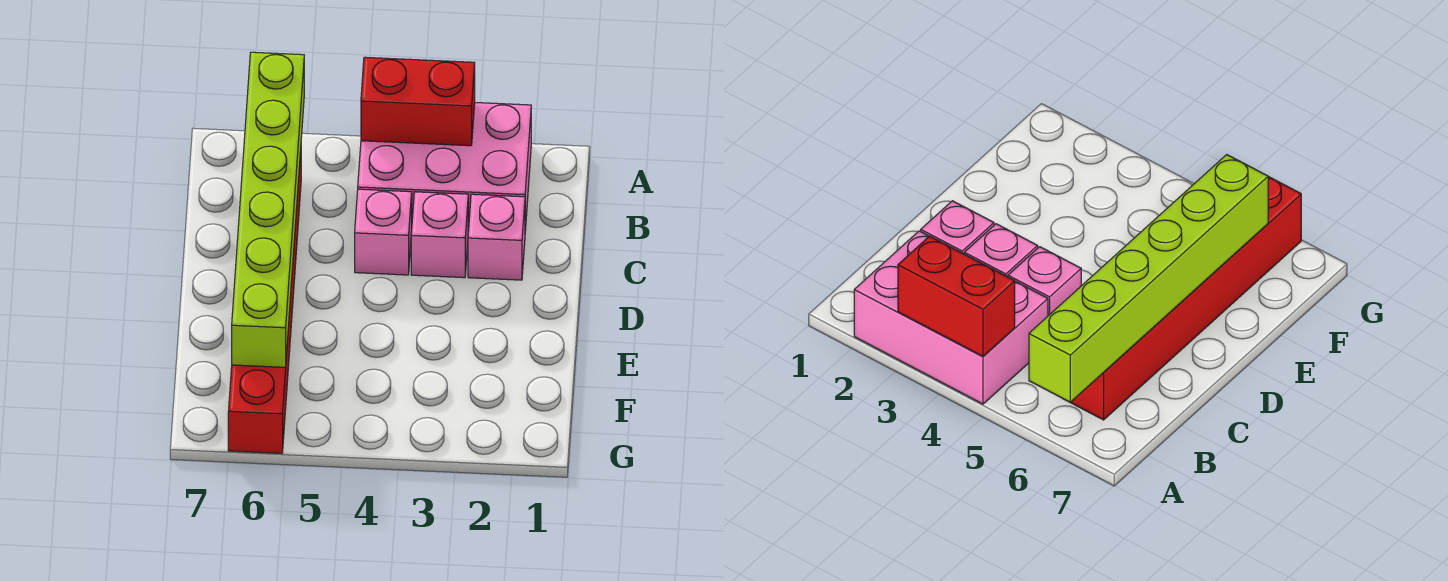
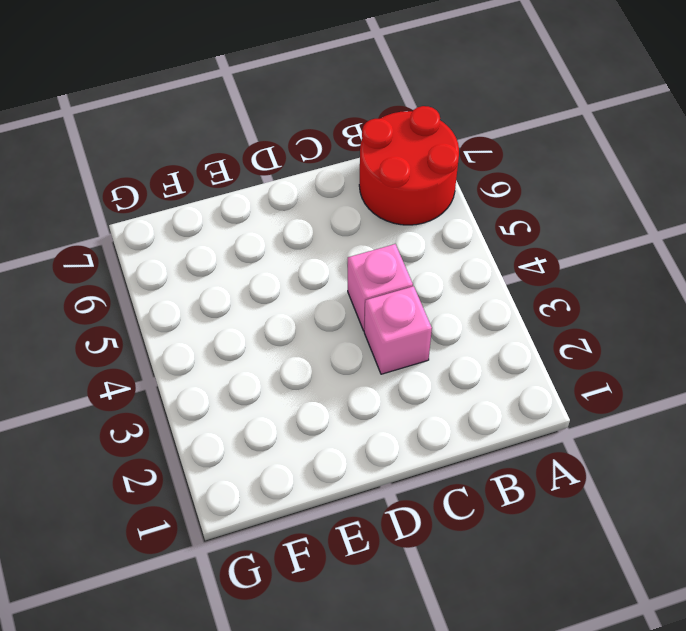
red 2x2 round brick [359,106,459,225] -> red 1x6 brick [228,152,301,453]
none -> pink 2x3 brick [358,103,531,231]
none -> pink 1x1 brick [468,194,525,280]

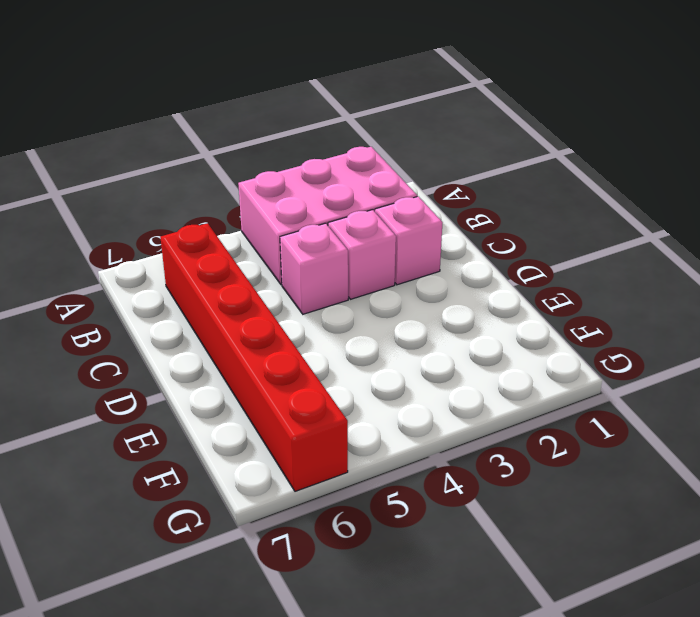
none -> red 1x2 brick [361,57,475,146]
none -> lime 1x6 brick [232,52,304,367]

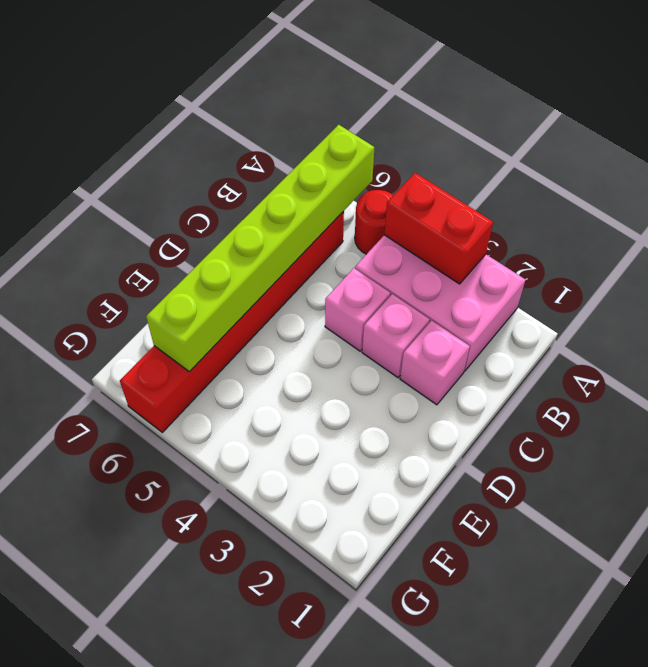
red 1x1 round brick [355,190,393,254] -> none

